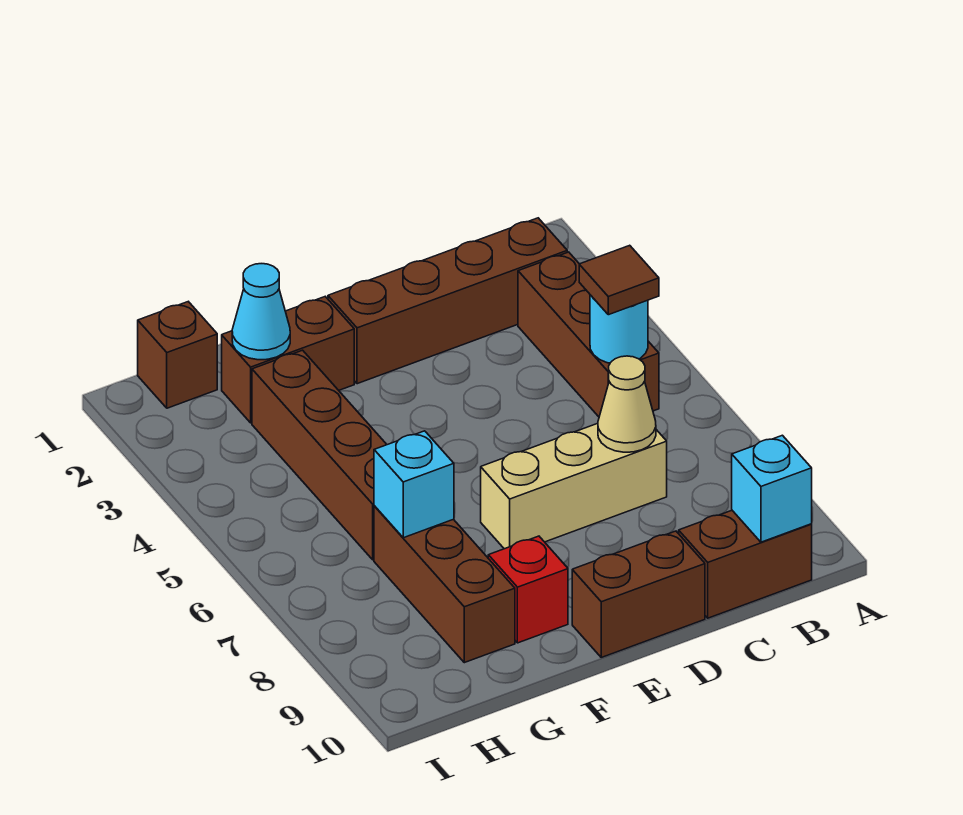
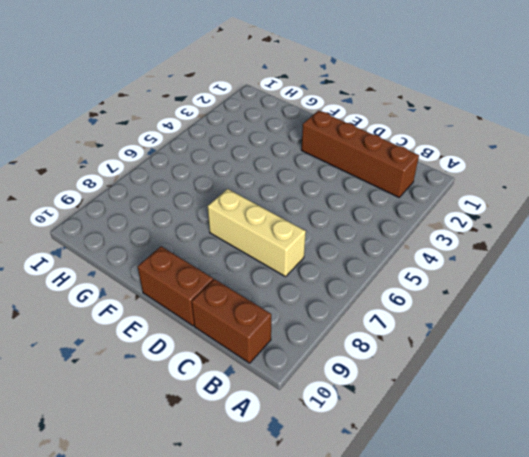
none -> brown 1x3 brick [518,252,659,417]
none -> brown 1x2 brick [222,297,354,423]
none -> red 1x1 brick [488,536,568,643]

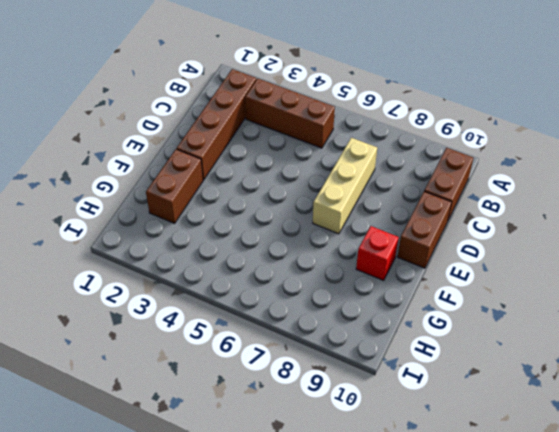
none -> brown 1x4 brick [252,350,387,560]
none -> brown 1x3 brick [374,506,515,663]
none -> brown 1x1 brick [138,302,217,408]

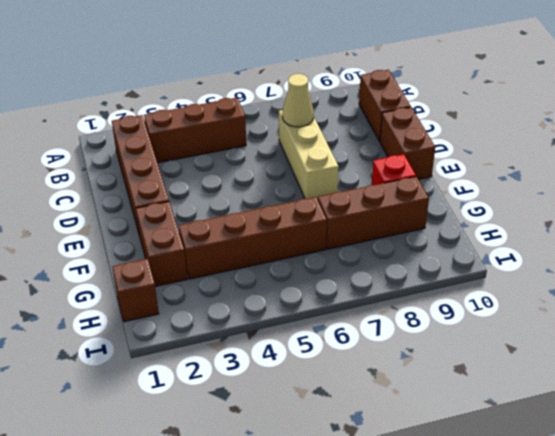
none -> cyan 1x1 round brick [590,295,648,363]
none -> cyan 1x1 brick [732,435,812,542]
none -> cyan 1x1 cone [232,264,290,360]

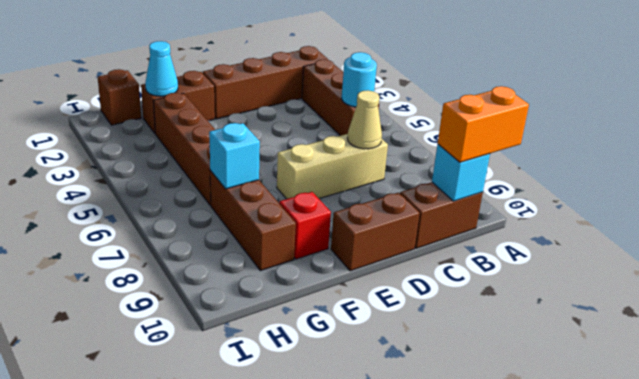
orange 1x2 brick [438,86,529,162] -> none
none -> brown 1x1 tile [579,245,659,315]

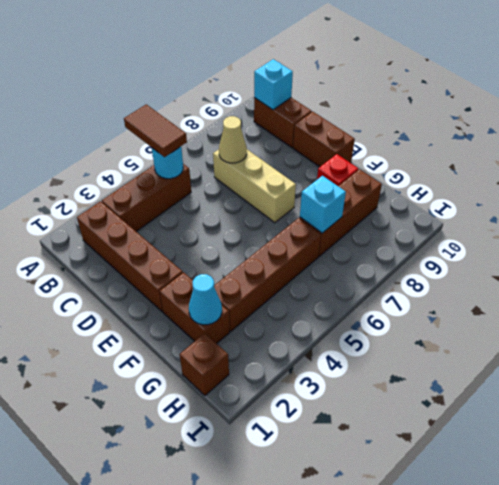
brown 1x2 tile [124,104,187,157] -> brown 1x1 tile [579,245,659,315]

